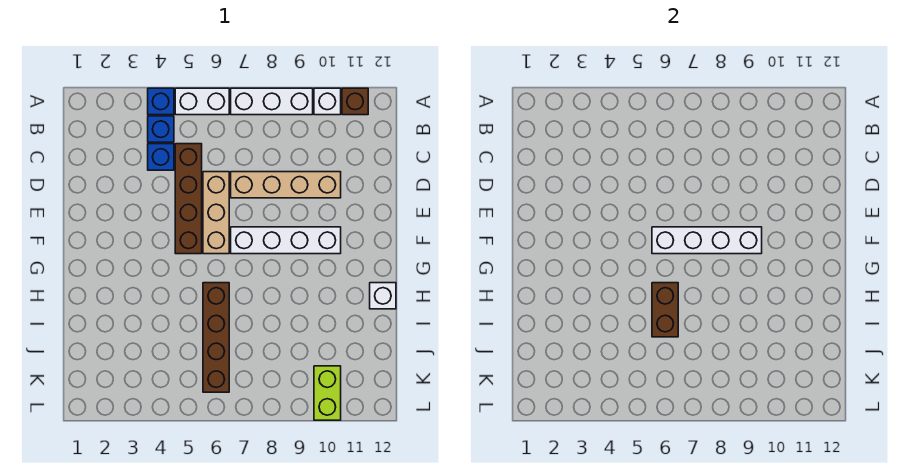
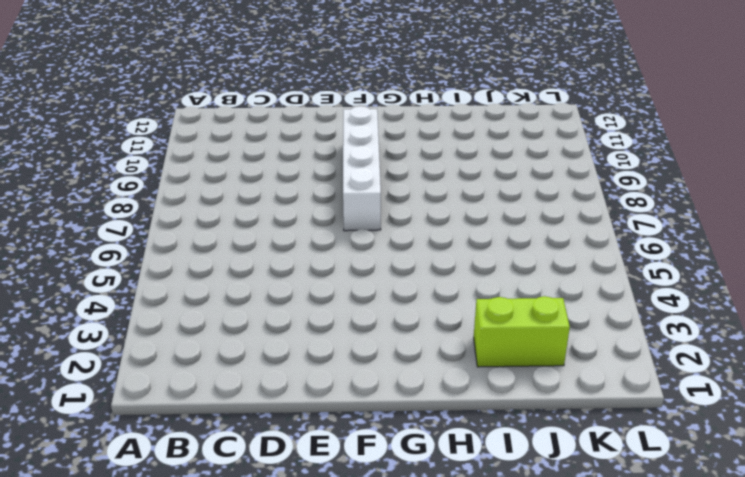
lime 1x2 brick [474,296,570,367] -> lime 1x2 brick moved to [314,366,341,420]
none -> blue 1x1 brick [148,88,174,115]
none -> white 1x2 brick [175,88,229,115]
none -> white 1x3 brick [231,88,313,115]

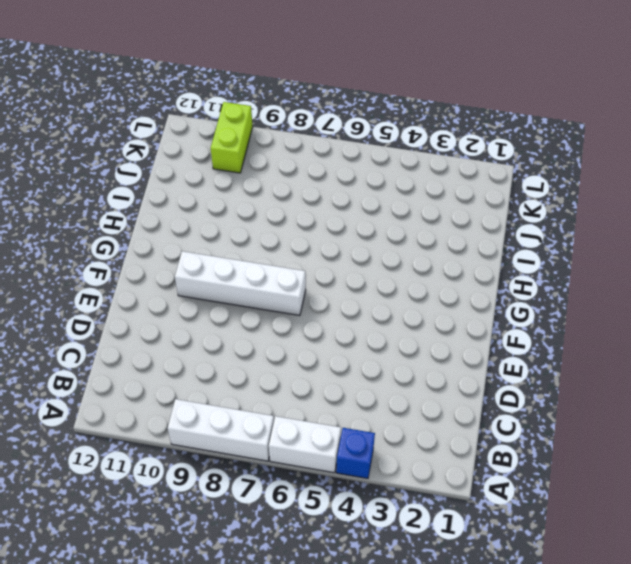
none -> white 1x1 brick [314,88,341,115]
none -> brown 1x1 brick [342,88,368,115]
none -> blue 1x1 brick [148,116,174,142]

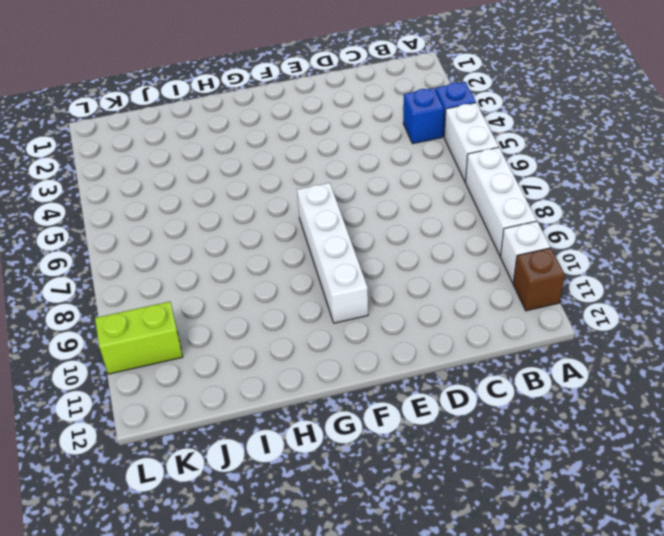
none -> blue 1x1 brick [148,144,174,170]
none -> brown 1x4 brick [175,144,202,254]
none -> tan 1x3 brick [203,172,229,254]

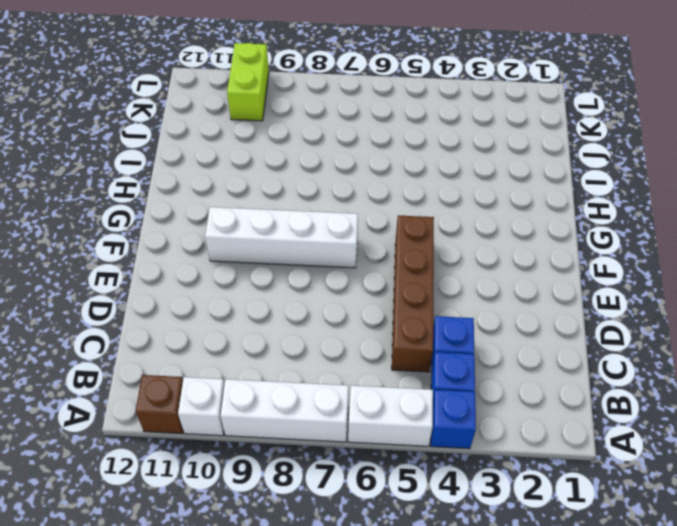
none -> tan 1x3 brick [203,172,229,254]
none -> tan 1x4 brick [231,172,341,198]
none -> brown 1x4 brick [203,283,229,392]

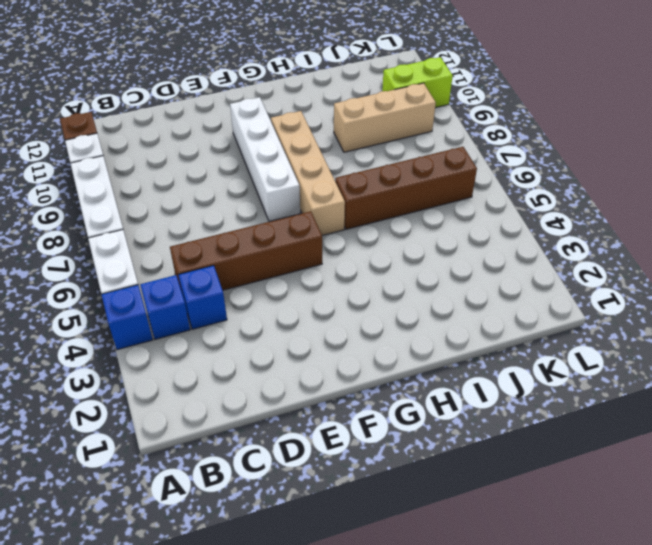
tan 1x4 brick [271,111,345,235] -> tan 1x4 brick moved to [231,172,341,198]
tan 1x3 brick [334,83,436,152] -> tan 1x3 brick moved to [203,172,229,254]
none -> white 1x1 brick [370,283,396,309]
none -> white 1x4 brick [652,227,762,254]
none -> brown 1x2 brick [652,283,678,337]

